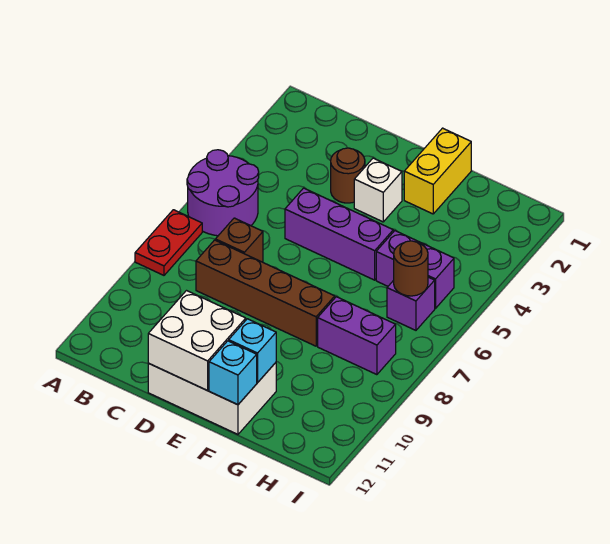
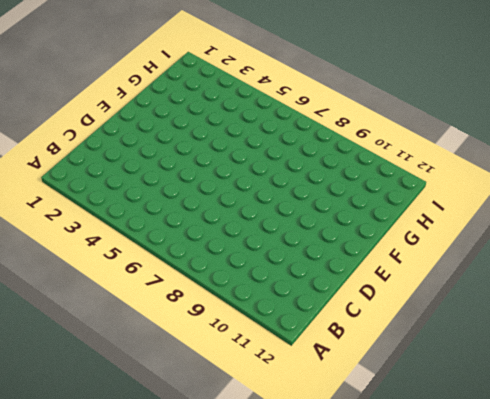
none -> purple 2x2 round brick [187,150,259,236]
none -> red 1x2 plate [135,210,202,275]
none -> brown 1x1 brick [216,218,263,262]

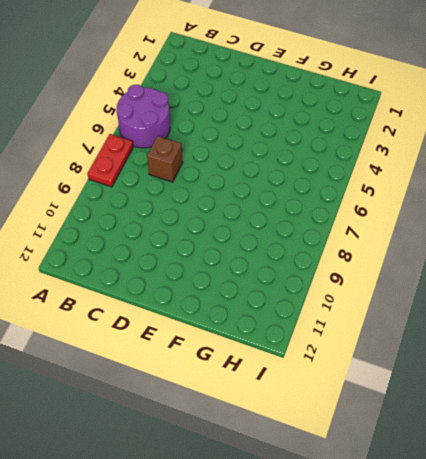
none -> brown 1x4 brick [196,240,335,346]
none -> brown 1x1 round brick [331,148,365,203]
none -> purple 1x3 brick [285,188,393,280]

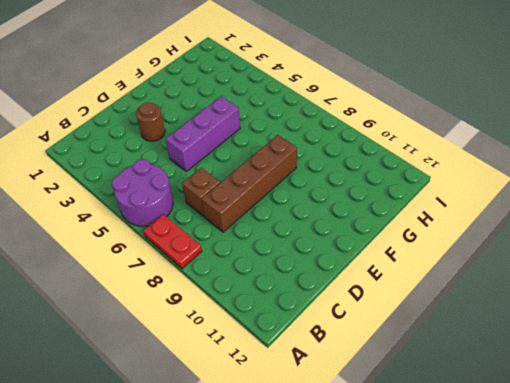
none -> white 2x3 brick [148,363,276,434]
none -> white 1x1 brick [354,158,402,222]
none -> yellow 1x2 brick [404,128,471,214]

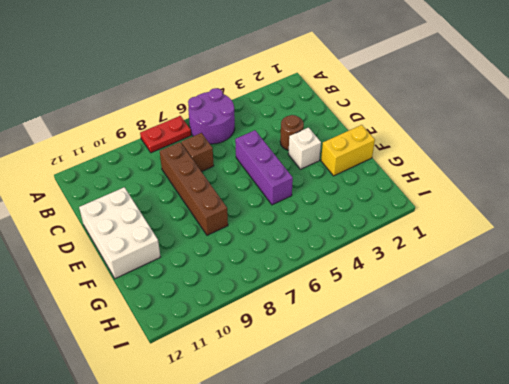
none -> purple 1x2 brick [376,231,454,308]
none -> purple 1x2 brick [318,297,396,375]
none -> purple 1x1 brick [387,277,435,330]

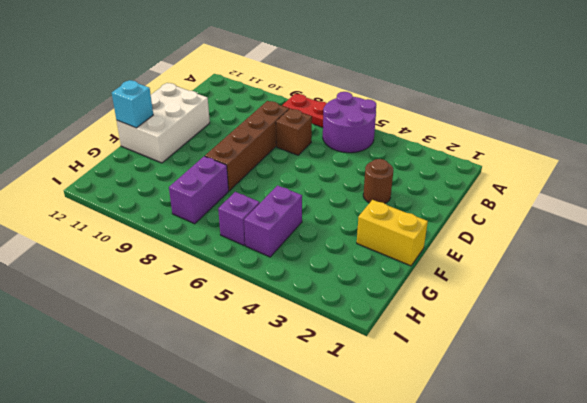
none -> purple 1x3 brick [285,188,393,280]
none -> white 1x1 brick [354,158,402,222]
none -> white 2x2 brick [148,291,246,390]

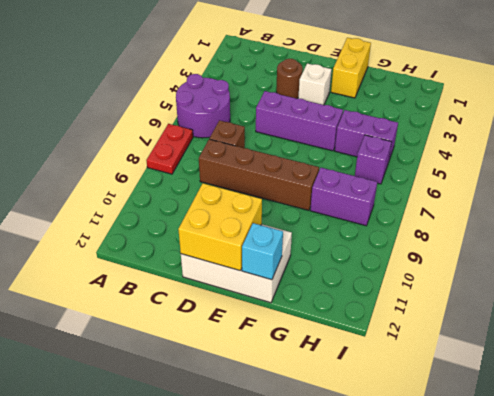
yellow 2x2 brick [178,183,262,271] -> white 2x2 brick [148,291,246,390]
none -> cyan 1x1 brick [229,319,276,383]
none -> brown 1x1 round brick [394,241,428,296]

